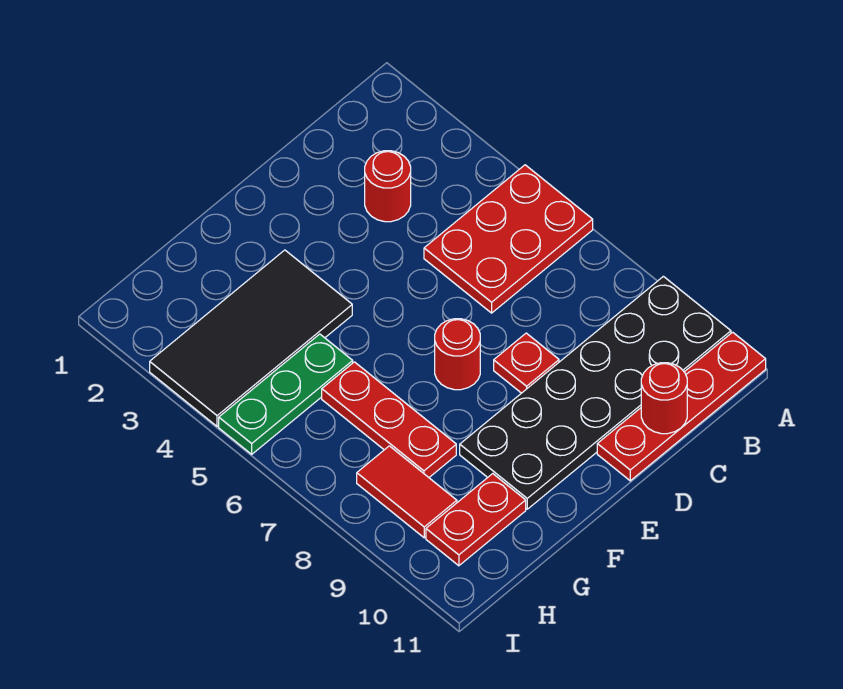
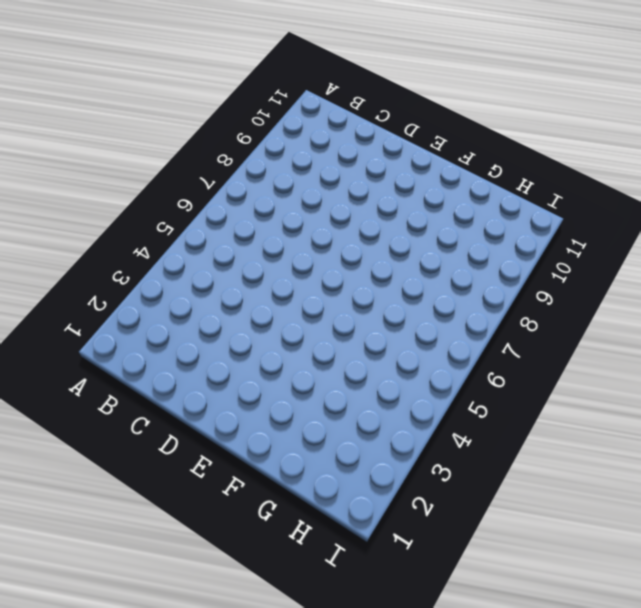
none -> red 2x3 plate [424,165,593,313]
none -> black 2x6 plate [460,276,731,509]
none -> red 1x4 plate [597,332,766,481]

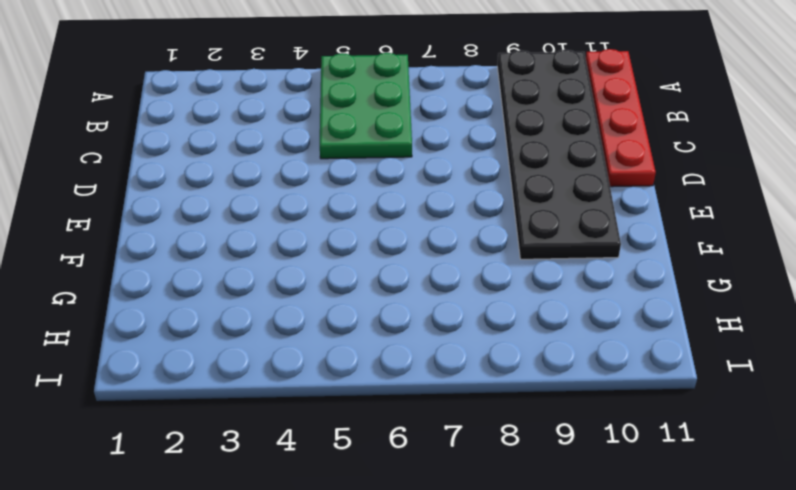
green 2x3 plate [320,53,412,159] -> red 2x3 plate [424,165,593,313]
none -> red 1x1 round brick [365,151,411,222]
none -> red 1x1 plate [494,333,559,393]
none -> red 1x1 round brick [435,319,480,390]

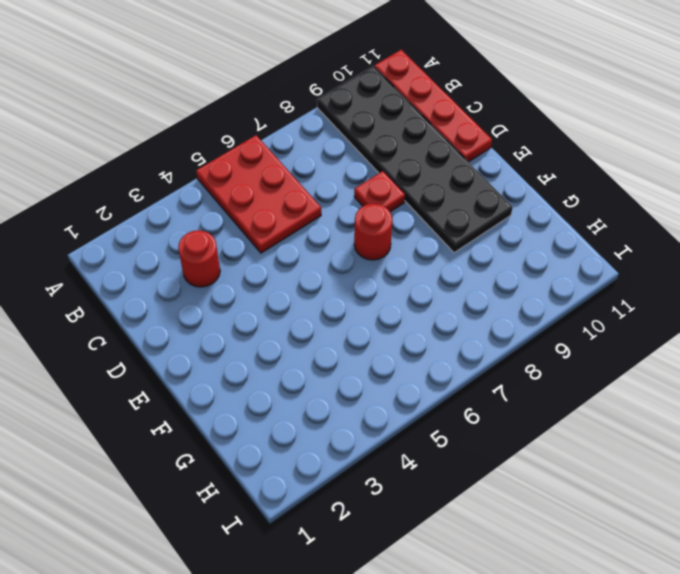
none -> black 2x4 tile [150,250,352,426]
none -> green 1x3 plate [219,334,353,454]
none -> red 1x3 plate [322,362,456,477]

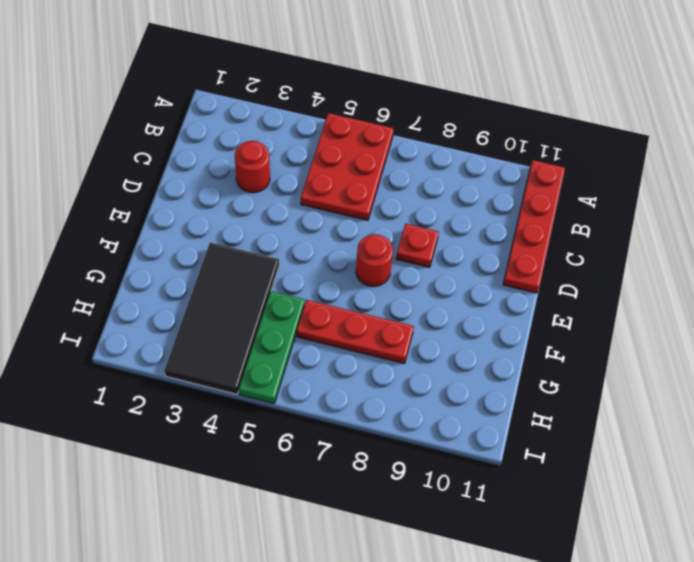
none -> black 2x6 plate [460,276,731,509]
none -> red 1x2 plate [426,474,526,566]
none -> red 1x2 tile [357,446,457,538]

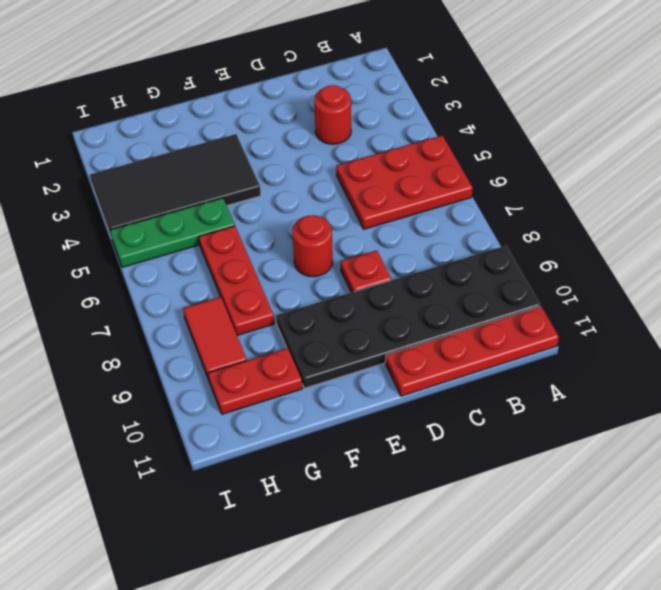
none -> red 1x1 round brick [641,363,687,434]

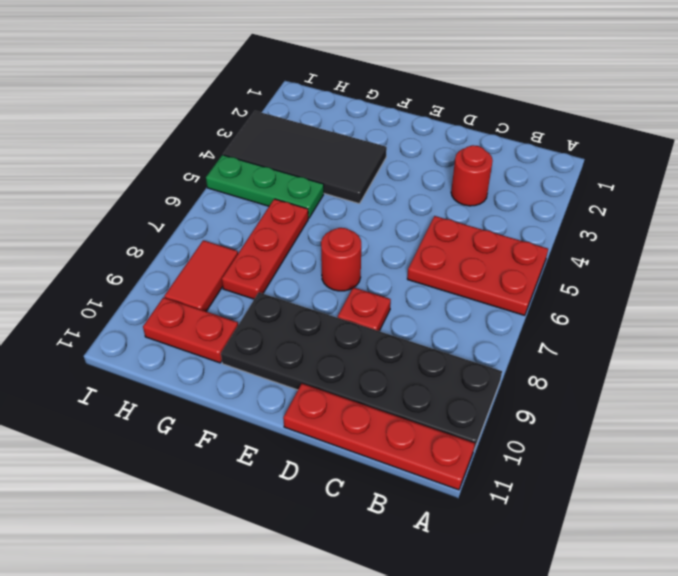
none -> red 1x1 round brick [641,363,687,434]

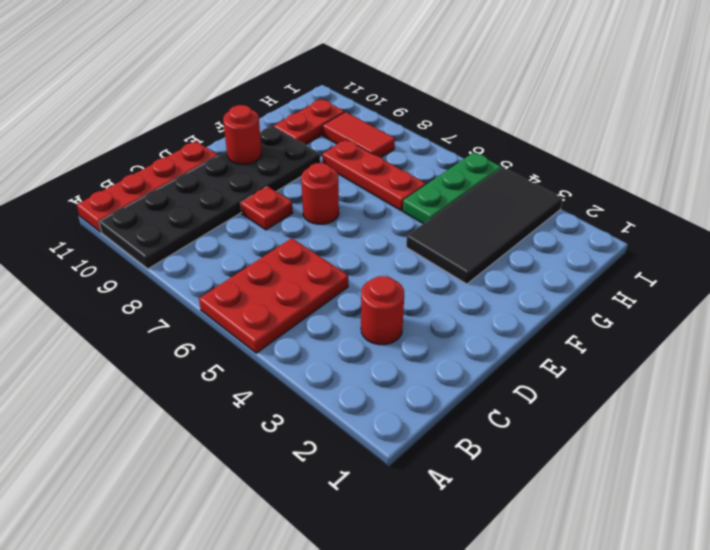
red 1x1 round brick [223,105,262,164] -> red 1x1 round brick moved to [641,363,687,434]

